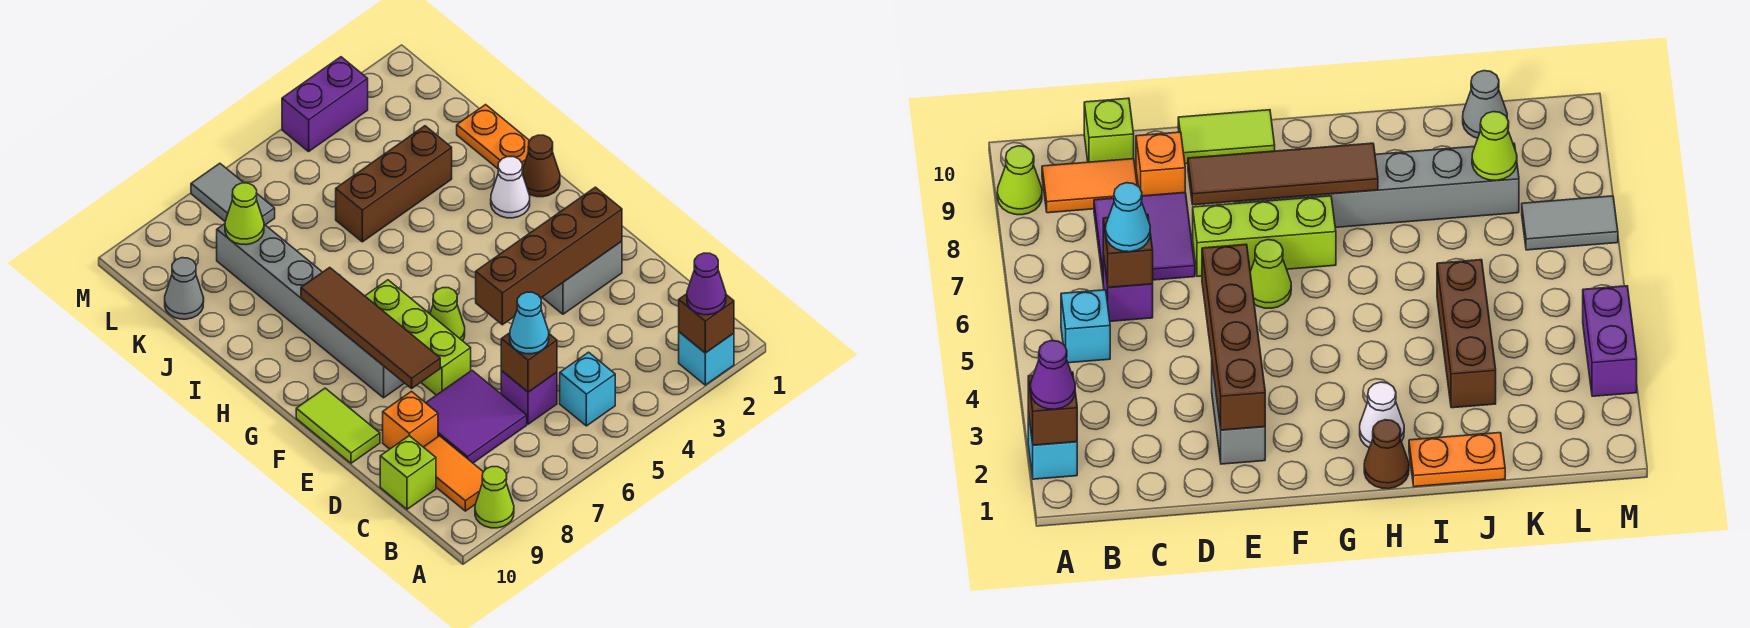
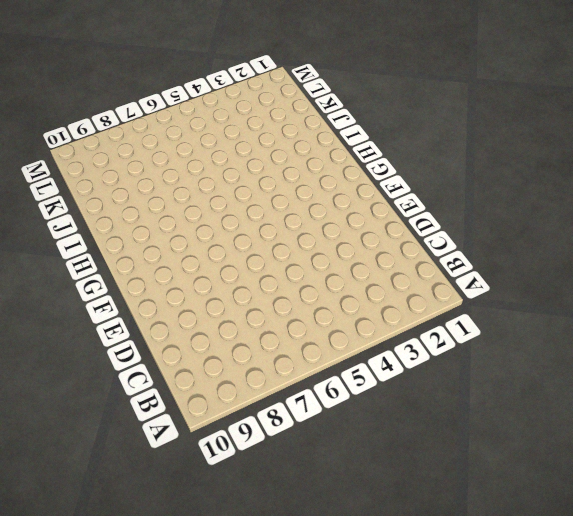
none -> cyan 1x1 brick [679,332,734,385]
none -> lime 1x1 cone [475,467,514,528]
none -> cyan 1x1 brick [560,352,615,426]

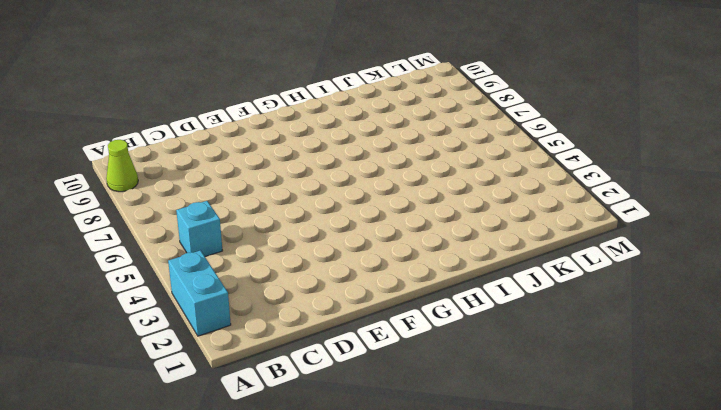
cyan 1x2 brick [168,250,231,336] -> cyan 1x1 brick [679,332,734,385]
none -> orange 1x2 tile [424,436,483,511]
none -> purple 1x1 brick [501,371,557,424]
none -> purple 2x2 tile [426,371,527,463]

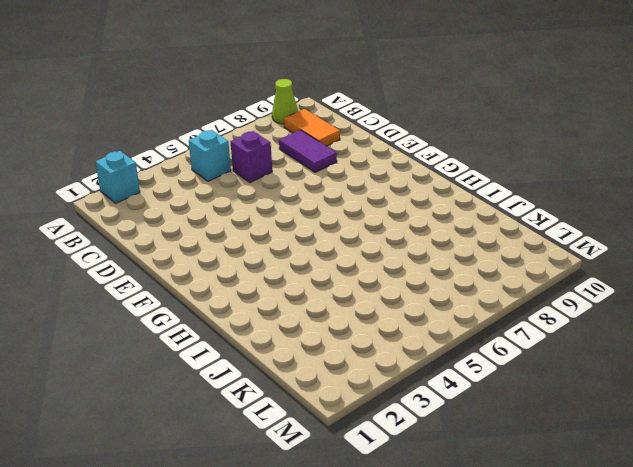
purple 1x2 tile [279,130,337,172] -> purple 2x2 tile [426,371,527,463]
none -> lime 1x1 brick [380,436,436,509]
none -> orange 1x1 brick [383,391,438,449]
none -> grey 1x2 brick [542,241,622,314]

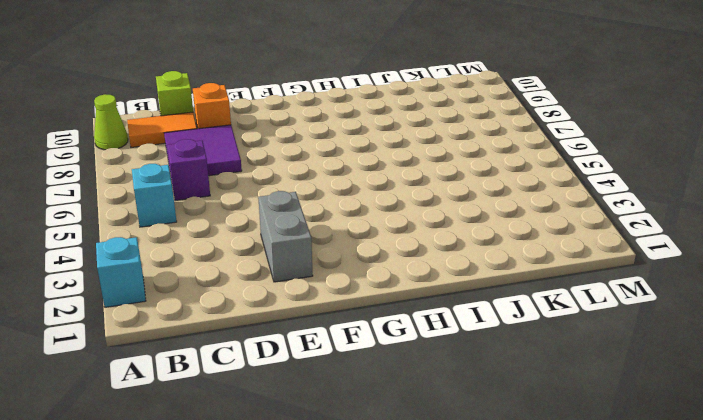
none -> lime 1x3 brick [365,280,471,395]
none -> lime 1x2 tile [296,388,380,463]
none -> lime 1x1 cone [430,288,465,341]

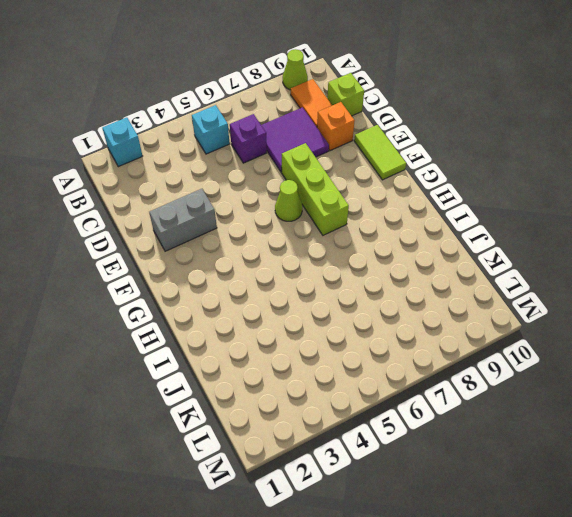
none -> grey 1x6 brick [217,224,404,398]
none -> brown 1x1 cone [522,135,560,197]
none -> white 1x1 cone [491,157,530,218]

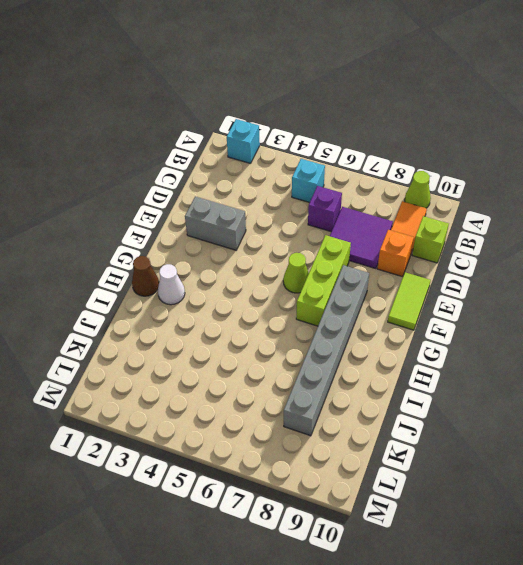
none -> orange 1x2 plate [457,105,530,170]
none -> brown 1x3 brick [336,126,452,242]
none -> grey 1x1 cone [165,258,204,319]

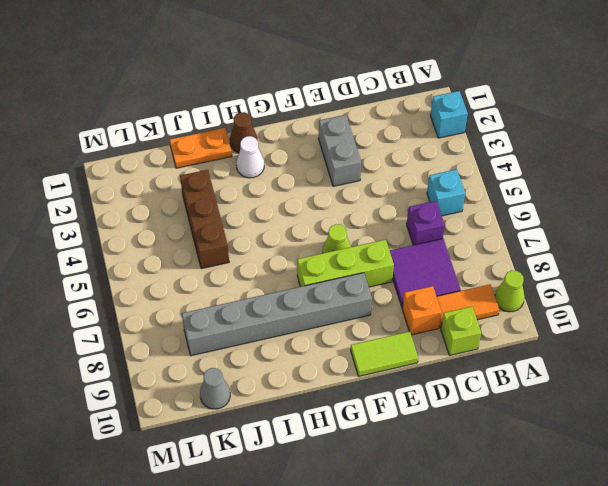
none -> grey 1x2 tile [191,163,275,225]
none -> purple 1x2 brick [282,57,368,152]
none -> brown 1x1 brick [679,294,734,353]

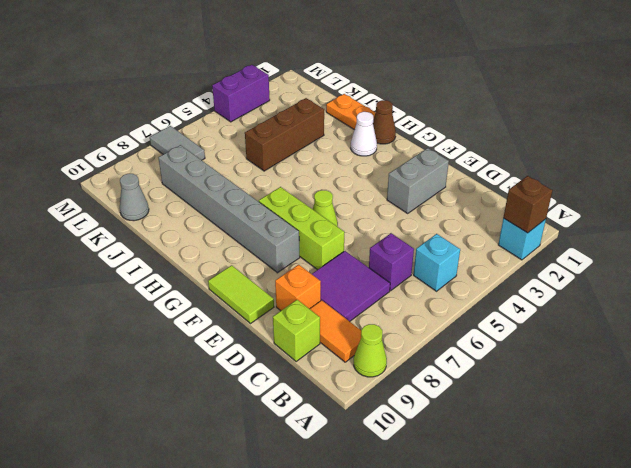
none -> brown 1x1 brick [501,333,557,392]
none -> brown 1x4 brick [476,187,622,325]
none -> brown 1x4 tile [301,267,440,388]

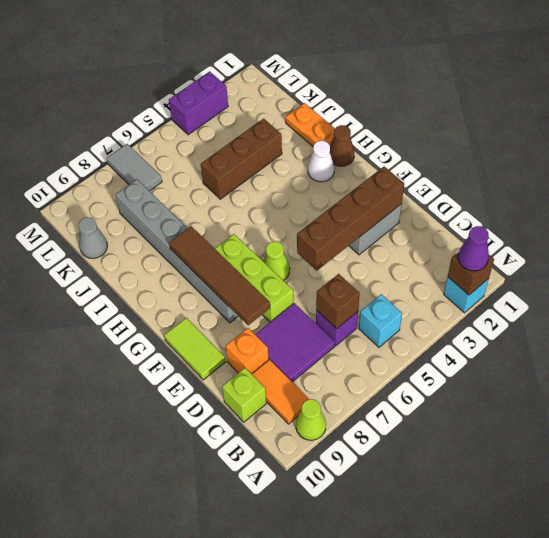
none -> lime 1x1 cone [225,183,264,245]
none -> cyan 1x1 cone [510,292,549,354]

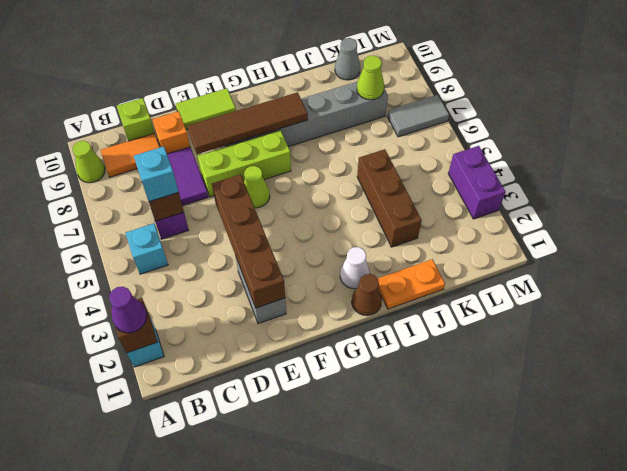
cyan 1x1 brick [134,146,178,202] -> cyan 1x1 cone [510,292,549,354]

